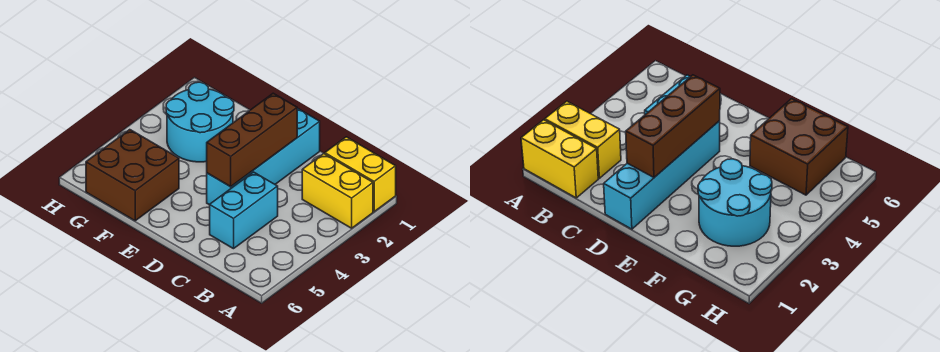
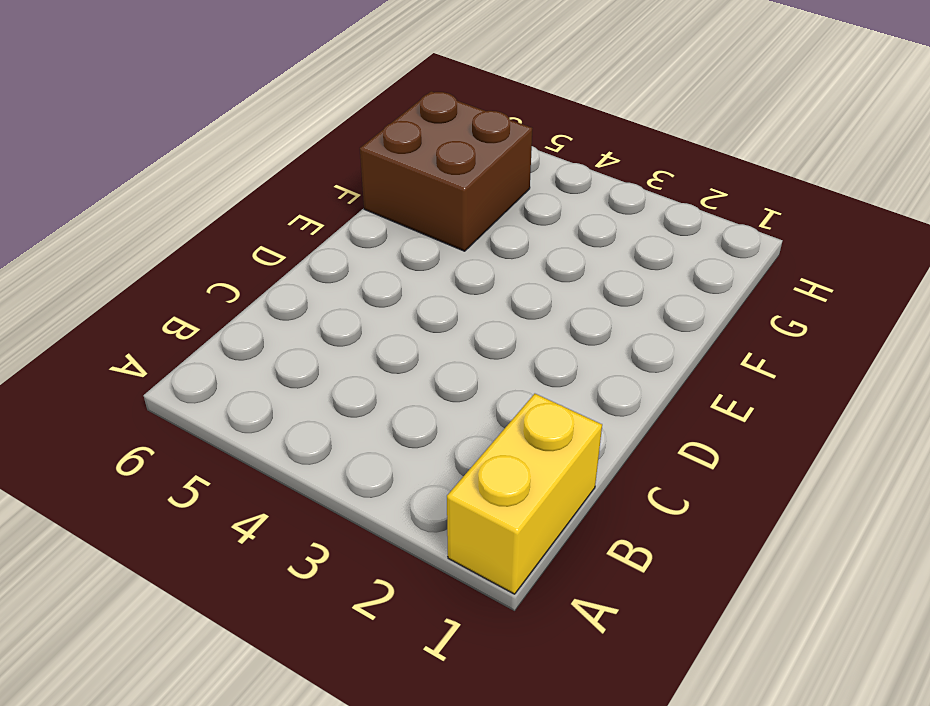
none -> yellow 1x2 brick [302,154,373,228]
none -> cyan 1x2 brick [210,172,278,249]

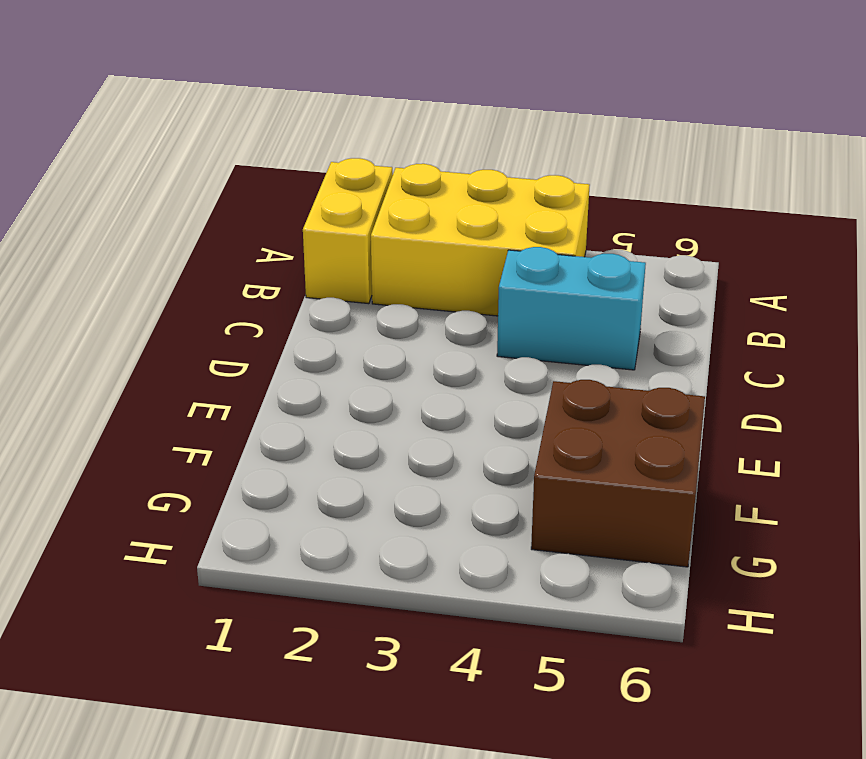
yellow 2x3 brick [371,164,590,316] -> yellow 1x2 brick [302,154,373,228]
none -> cyan 1x4 brick [207,108,320,205]
none -> cyan 2x2 round brick [166,82,234,162]

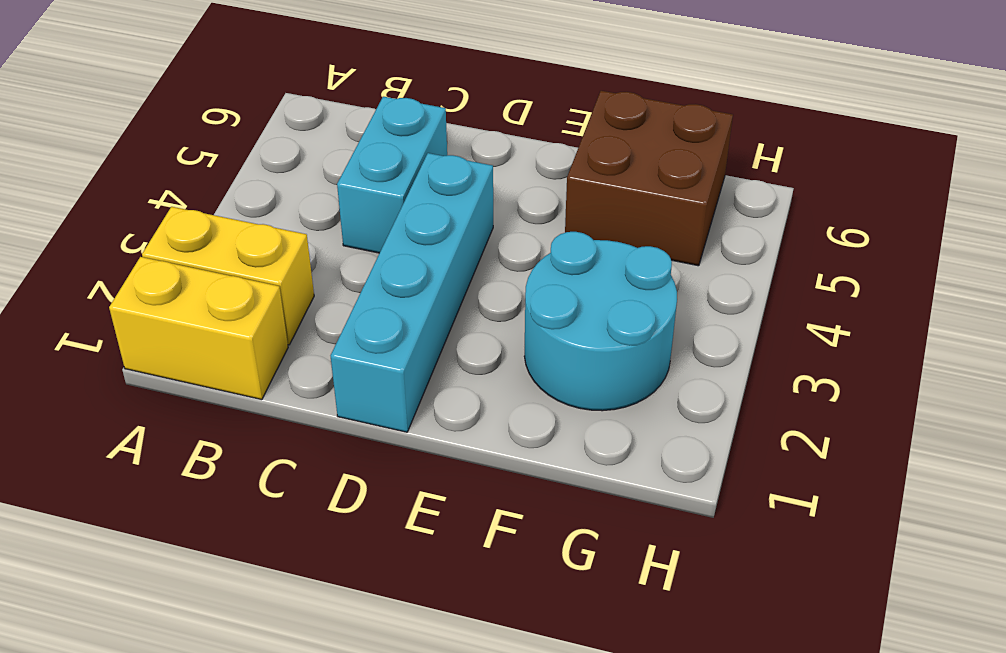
none -> brown 1x3 brick [207,93,297,187]

